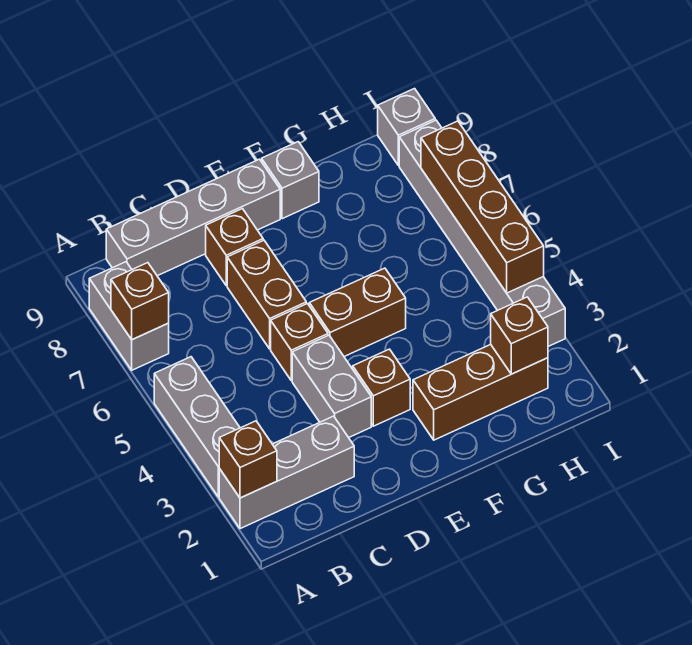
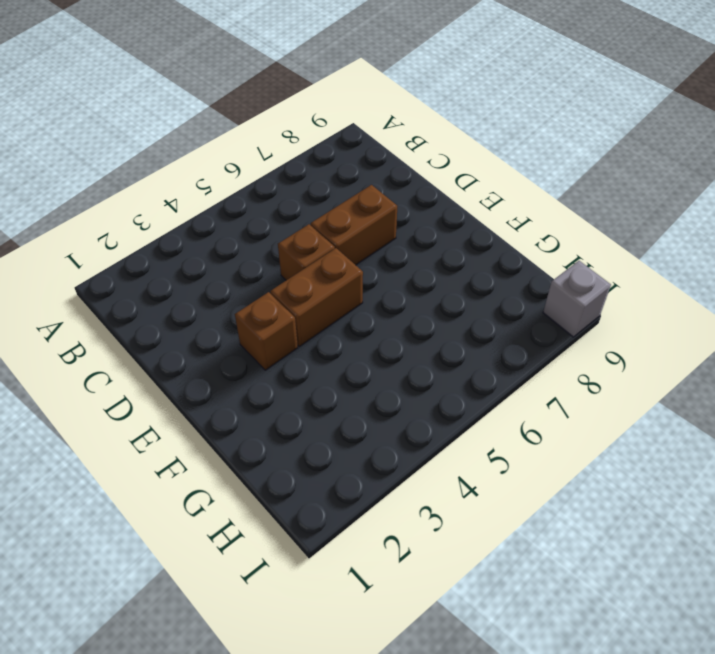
brown 1x2 brick [270,248,363,347] -> brown 1x2 brick turned to [309,268,406,357]
none -> grey 1x3 brick [219,416,354,529]
none -> grey 1x3 brick [154,357,240,497]
none -> grey 1x2 brick [89,262,169,370]

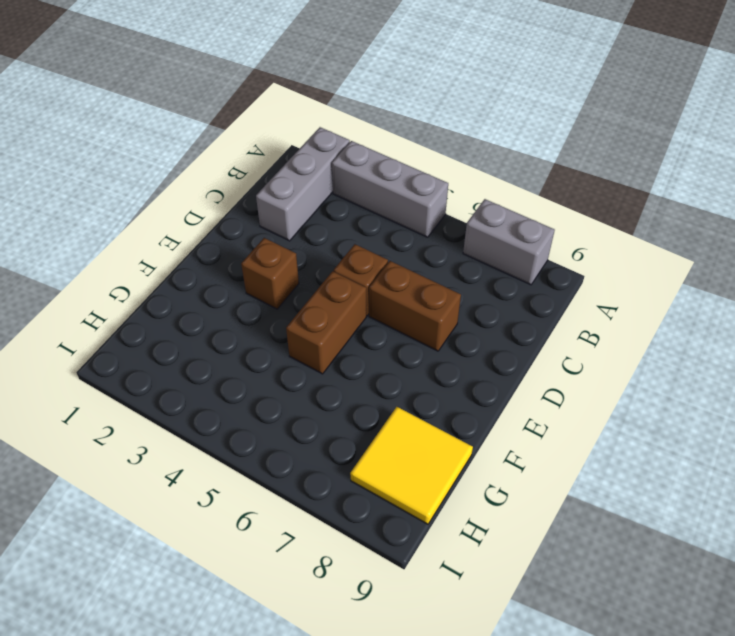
yellow 2x2 tile [350,407,473,524] -> none
none -> grey 1x4 brick [106,159,280,276]
none -> grey 1x2 brick [292,335,371,438]
none -> brown 1x1 brick [206,209,263,286]

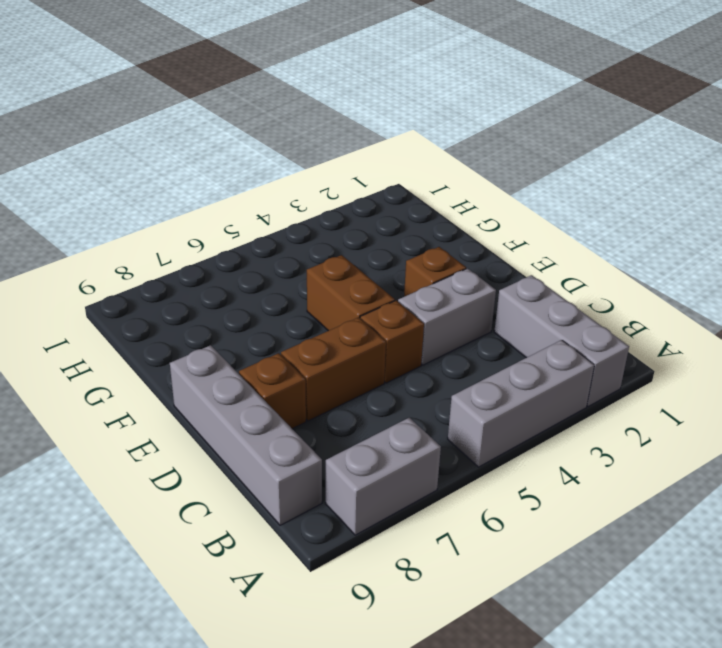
none -> brown 1x3 brick [413,345,548,440]
none -> grey 1x1 brick [262,142,319,219]
none -> grey 1x6 brick [399,120,565,346]

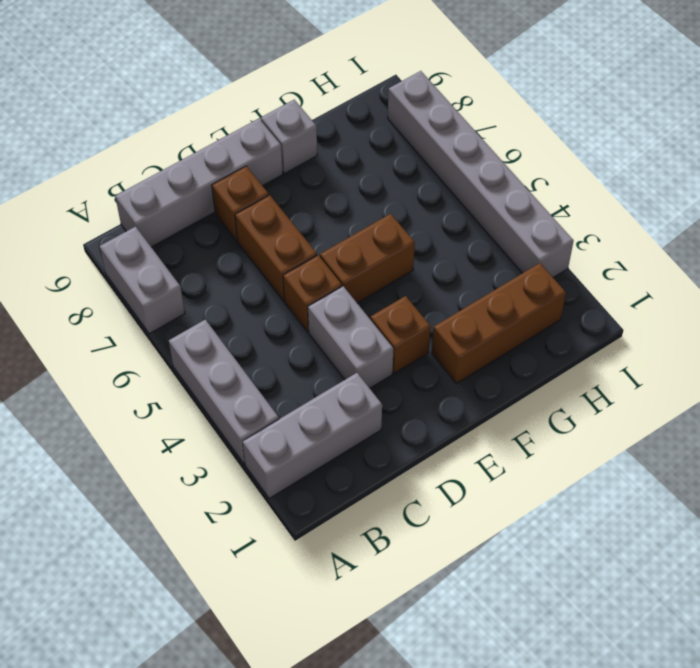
none -> grey 1x1 brick [378,89,435,166]
none -> brown 1x1 brick [219,421,277,498]
none -> brown 1x1 brick [111,263,169,340]

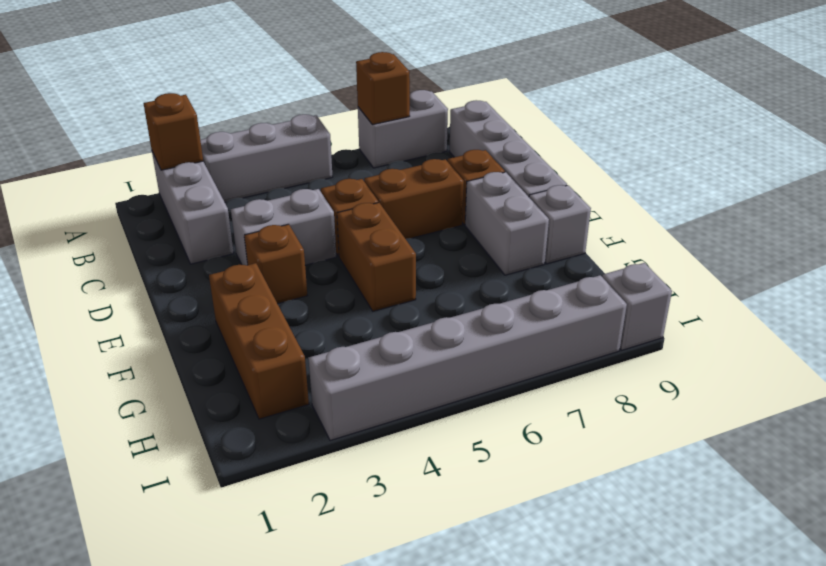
grey 1x2 brick [465,172,549,275] -> none
none -> brown 1x1 brick [491,297,548,374]
none -> brown 1x4 brick [421,121,544,293]

